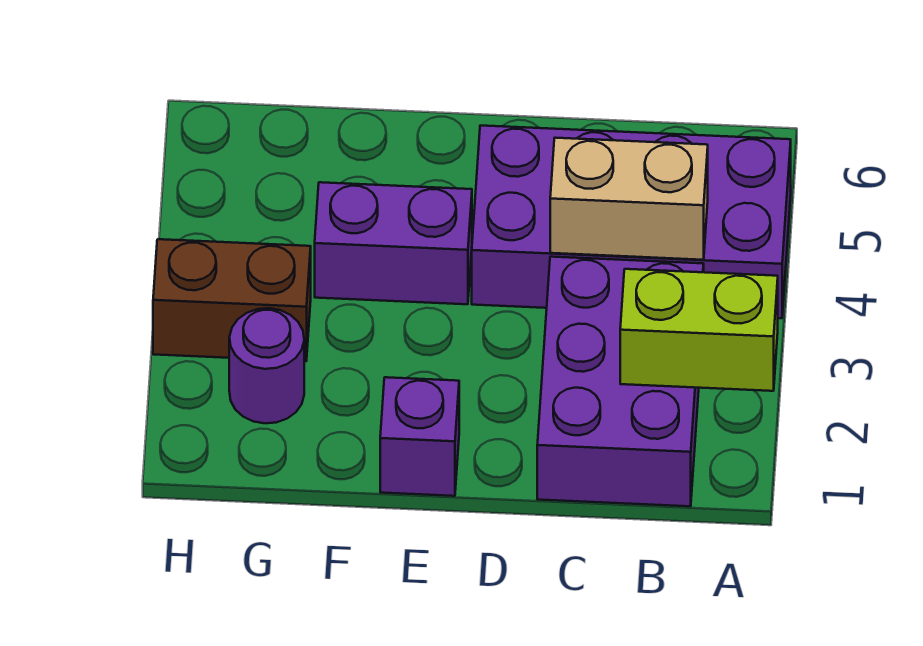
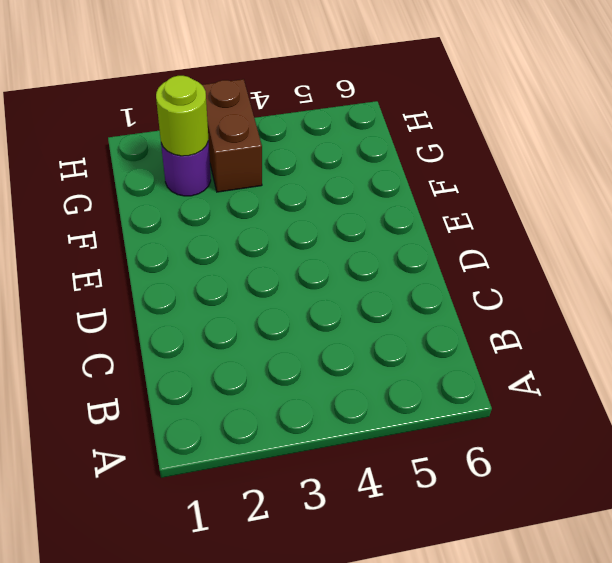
lime 1x1 round brick [156,76,208,156] -> none
none -> purple 2x4 brick [472,126,791,318]
none -> purple 2x3 brick [537,257,704,506]

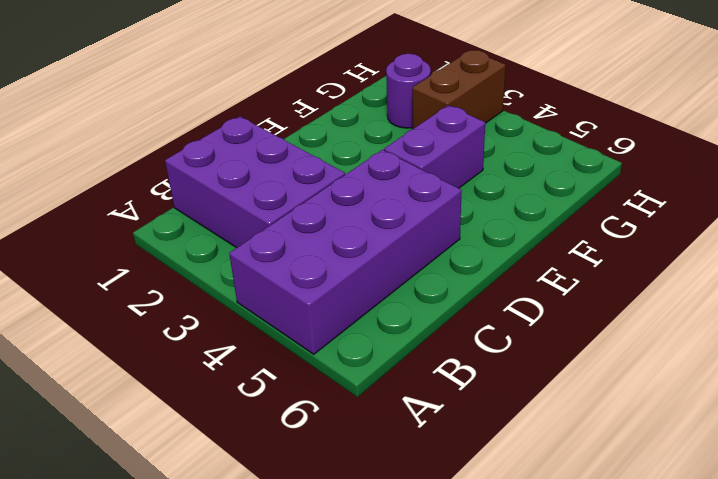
none -> purple 1x1 brick [380,377,459,496]
none -> lime 1x2 brick [620,269,778,391]

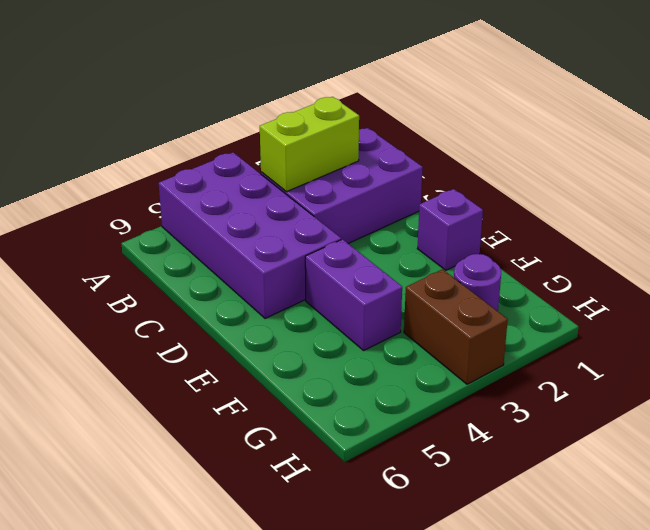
lime 1x2 brick [260,97,359,192] -> lime 1x2 brick turned to [620,269,778,391]
none -> tan 1x2 brick [550,138,708,260]

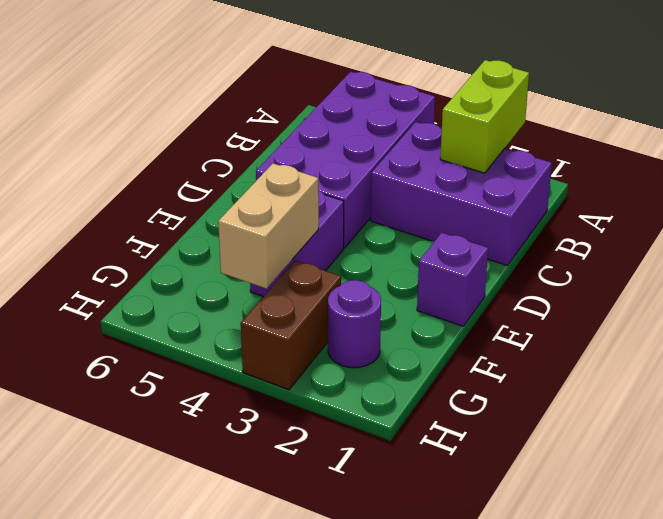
tan 1x2 brick [218,163,319,289] -> tan 1x2 brick moved to [550,138,708,260]

